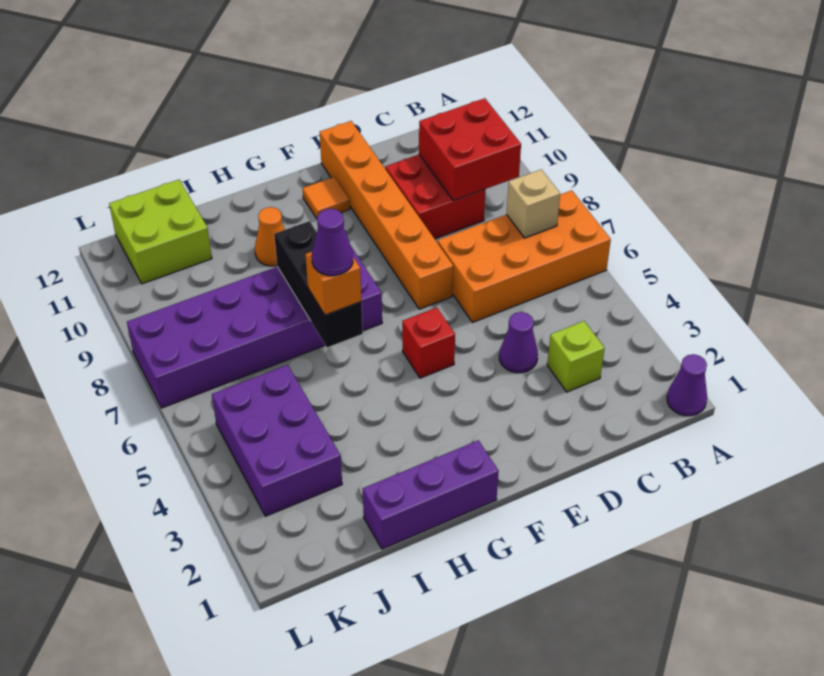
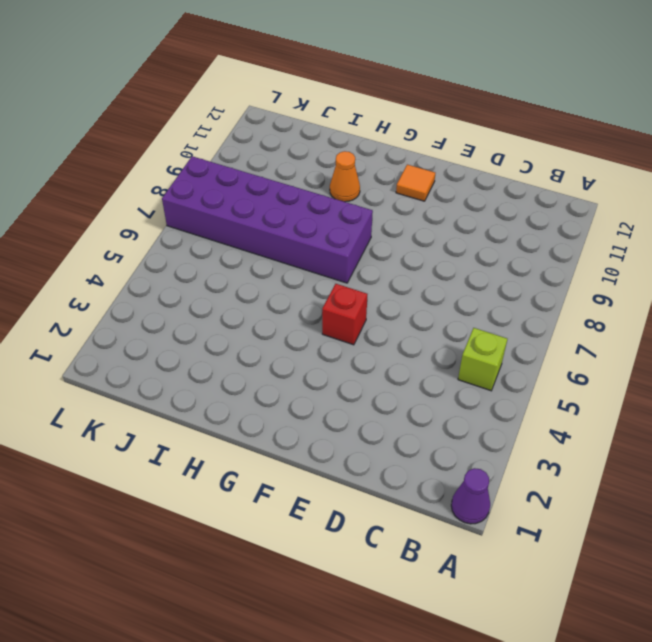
lime 1x1 brick [458,328,507,391] -> lime 1x1 brick moved to [547,321,605,392]
none -> orange 2x4 brick [437,190,611,323]
none -> red 2x2 brick [385,155,485,239]
none -> purple 1x1 cone [499,312,538,373]

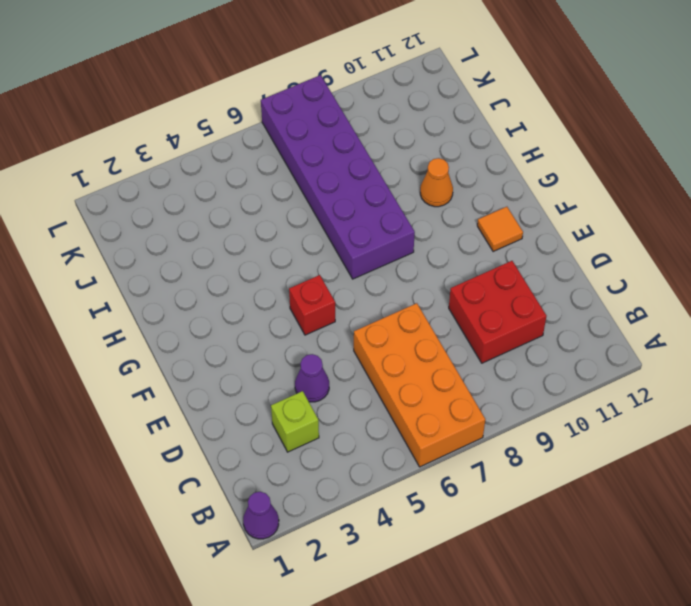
none -> orange 1x6 brick [320,121,453,309]
none -> purple 1x3 brick [363,440,499,549]
none -> purple 2x3 brick [212,365,342,516]

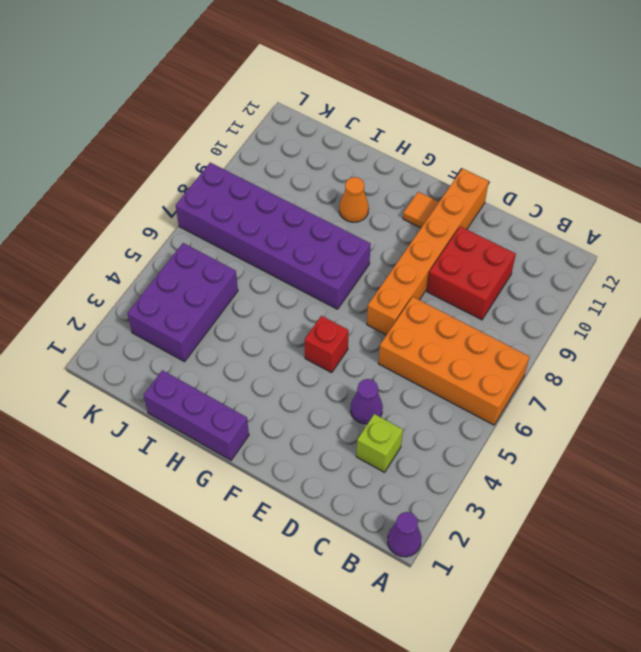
none -> lime 2x2 brick [109,180,212,284]
none -> tan 1x1 brick [507,170,560,238]
none -> red 2x2 brick [419,98,521,201]

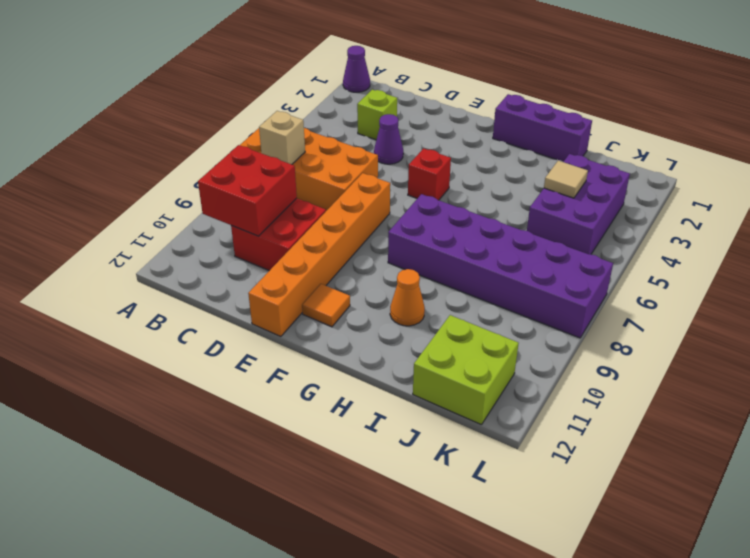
tan 1x1 tile [544,161,588,198] -> none
none -> black 1x3 brick [274,221,363,347]
none -> orange 1x1 brick [306,252,361,315]
none -> purple 1x1 cone [312,209,353,276]

